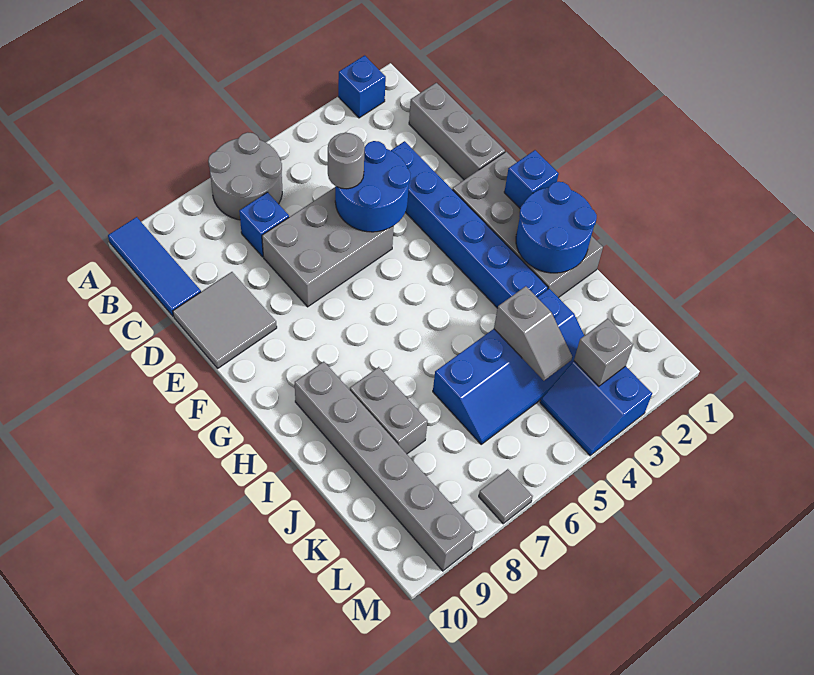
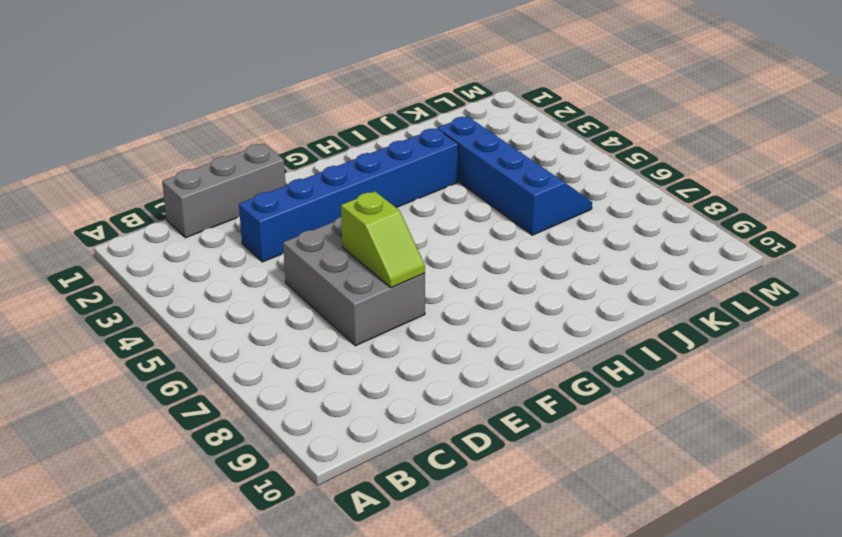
lime 1x2 slope [341,192,425,288] -> none
none -> blue 1x1 brick [338,55,386,118]
none -> grey 2x2 round brick [208,132,282,220]
none -> blue 1x3 tile [108,217,201,316]

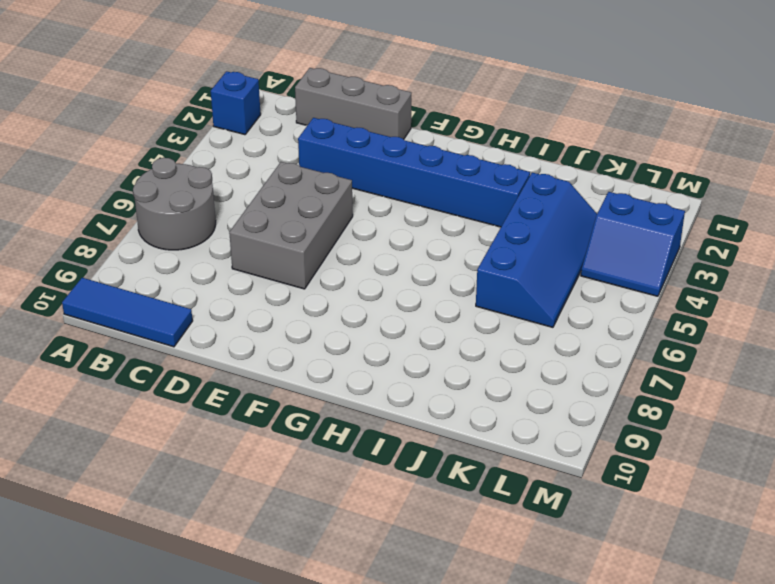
none -> blue 1x1 brick [239,192,289,257]
none -> grey 2x2 tile [173,272,277,368]
none -> grey 2x4 brick [452,152,603,298]

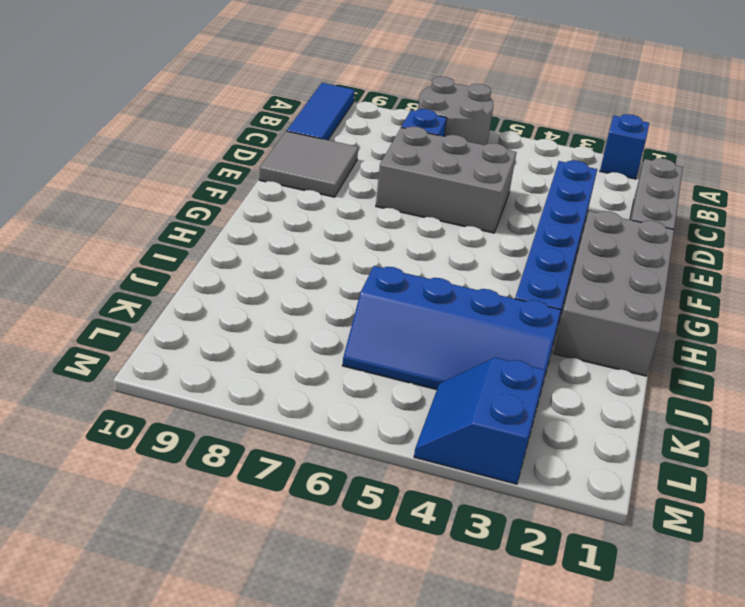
none -> grey 1x6 brick [295,362,475,571]
none -> grey 1x2 brick [350,367,428,454]
none -> grey 1x1 tile [479,469,533,524]

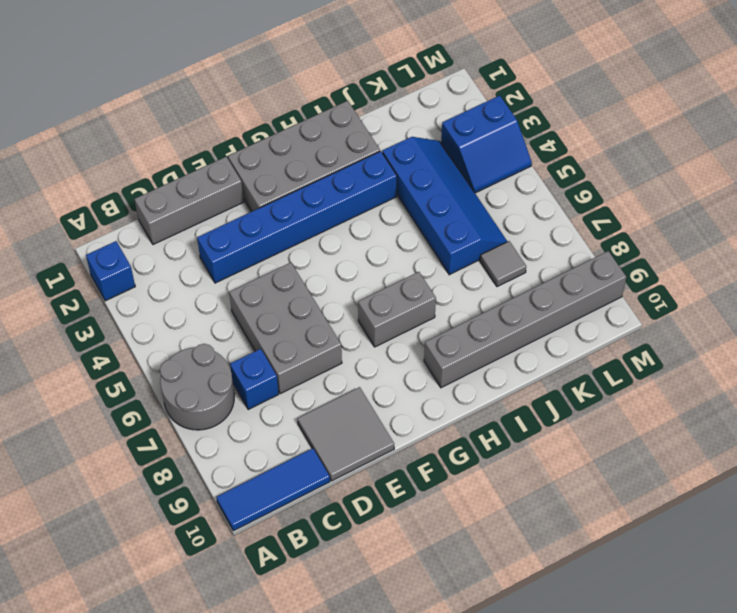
grey 1x2 brick [358,272,436,347] -> grey 1x2 brick moved to [350,367,428,454]
grey 1x1 tile [480,241,526,287] -> grey 1x1 tile moved to [479,469,533,524]
none -> blue 2x2 round brick [335,141,410,232]
none -> blue 1x1 brick [504,150,559,208]
none -> blue 2x2 round brick [516,182,597,273]

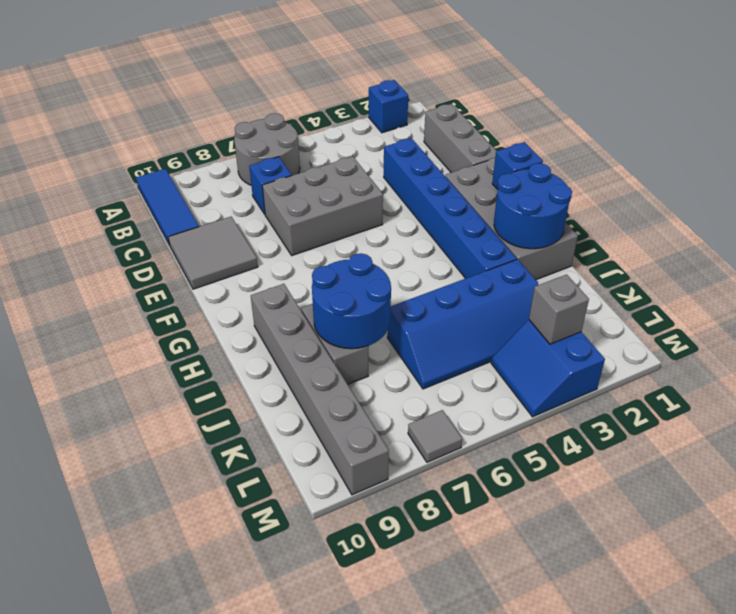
blue 2x2 round brick [312,253,391,349] -> blue 2x2 round brick moved to [335,141,410,232]
none -> grey 1x2 slope [494,286,572,381]
none -> grey 1x1 round brick [328,133,365,189]

